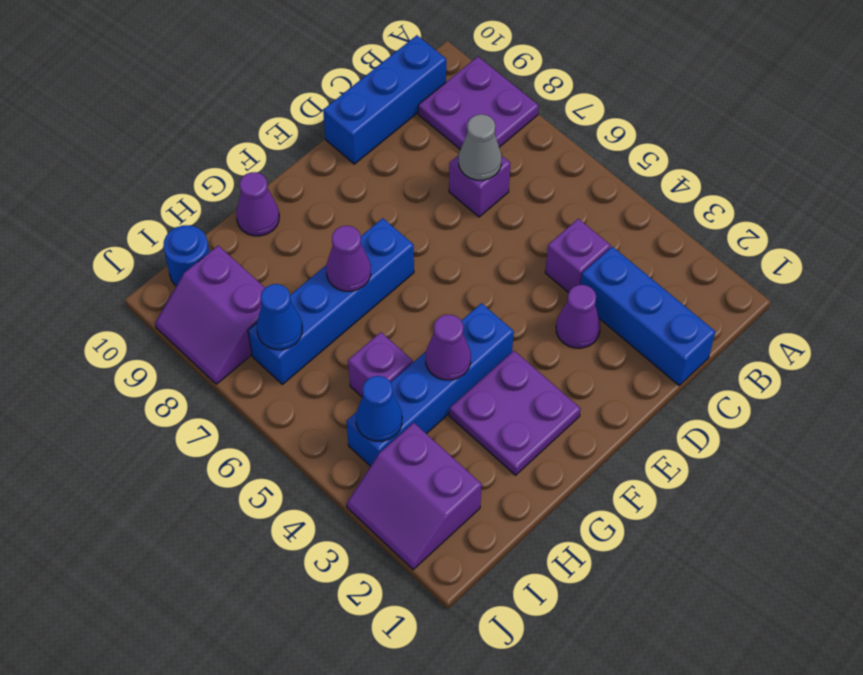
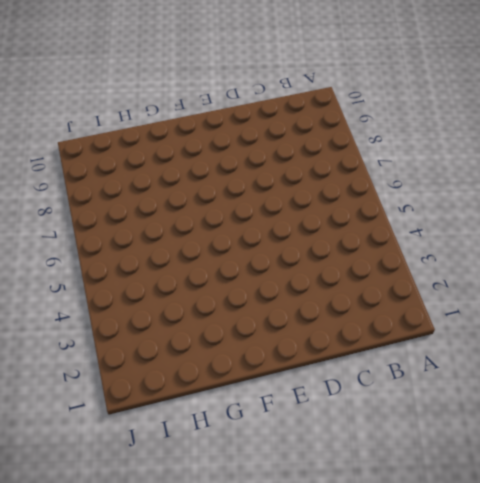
none -> purple 2x2 plate [418,57,539,150]
none -> blue 1x3 brick [323,35,446,164]
none -> blue 1x3 brick [581,247,715,385]

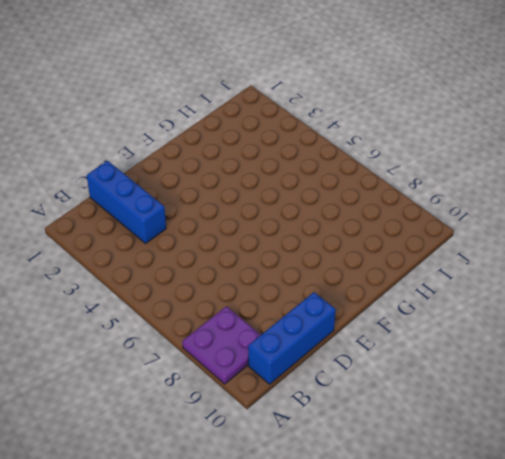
none -> purple 1x1 brick [545,219,610,293]
none -> purple 1x1 brick [449,155,510,217]
none -> purple 1x1 cone [556,285,600,348]

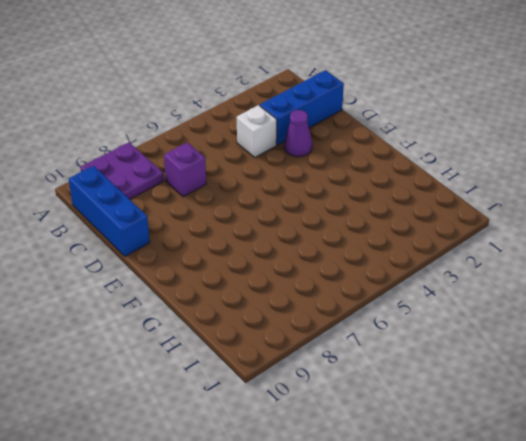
white 1x1 brick [237,105,277,157] -> purple 1x1 brick [545,219,610,293]
none -> purple 2x2 plate [449,351,581,475]
none -> blue 1x4 brick [347,303,514,466]
none -> blue 1x4 brick [248,218,414,384]

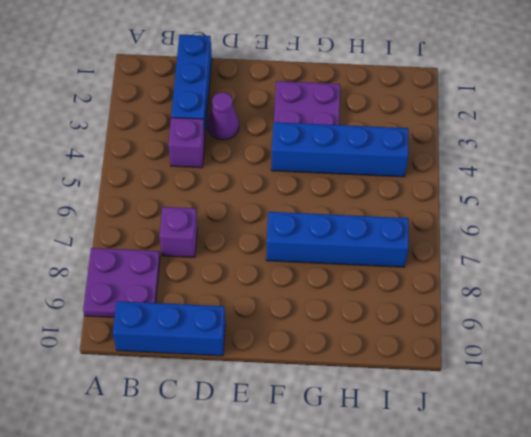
none -> purple 1x1 cone [236,172,279,236]
none -> purple 1x1 brick [348,332,413,397]
none -> purple 2x2 slope [347,423,482,570]

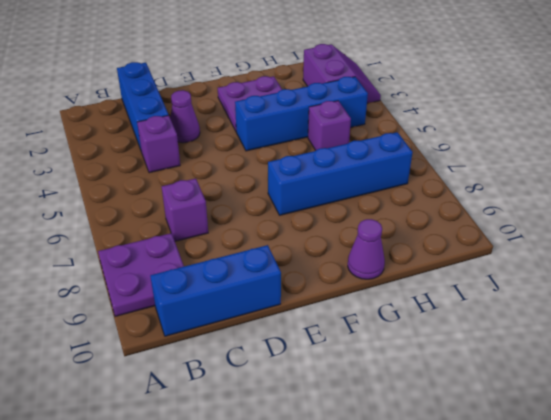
none -> purple 2x2 slope [155,246,265,384]
none -> blue 1x1 round brick [163,225,209,286]
none -> grey 1x1 cone [459,114,502,180]

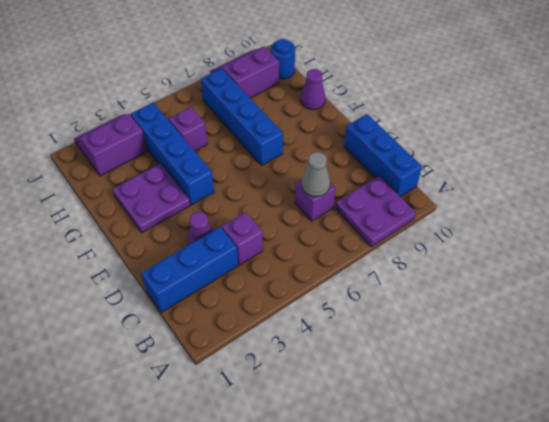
none -> purple 1x1 cone [426,315,471,380]
none -> purple 1x1 cone [326,226,371,291]
none -> blue 1x1 cone [356,376,402,441]

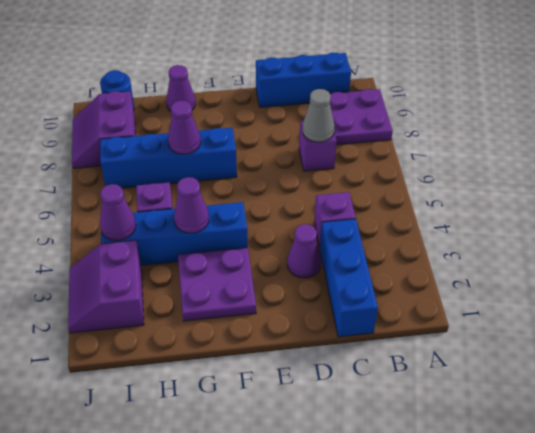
purple 1x1 cone [100,184,136,240] -> blue 1x1 cone [356,376,402,441]
none -> blue 1x1 cone [257,284,302,350]

